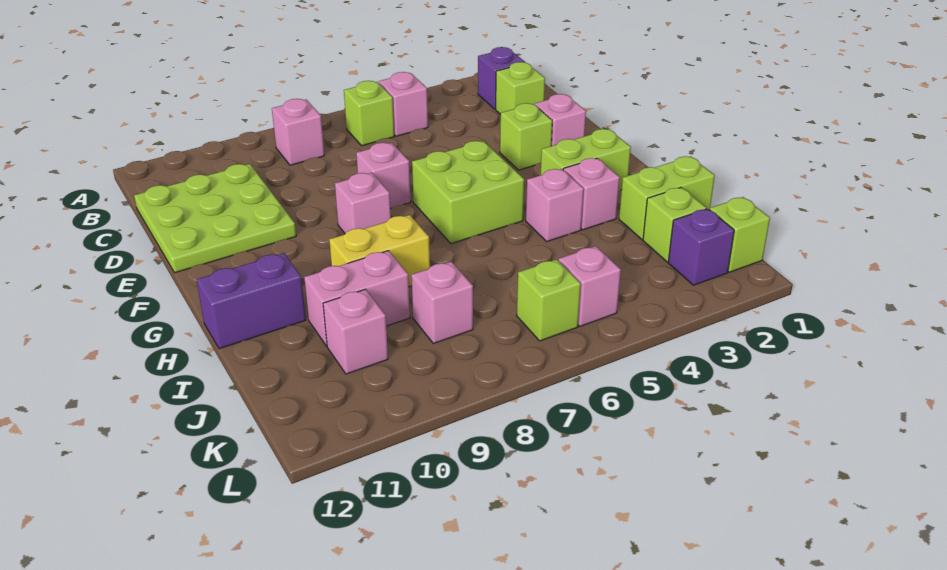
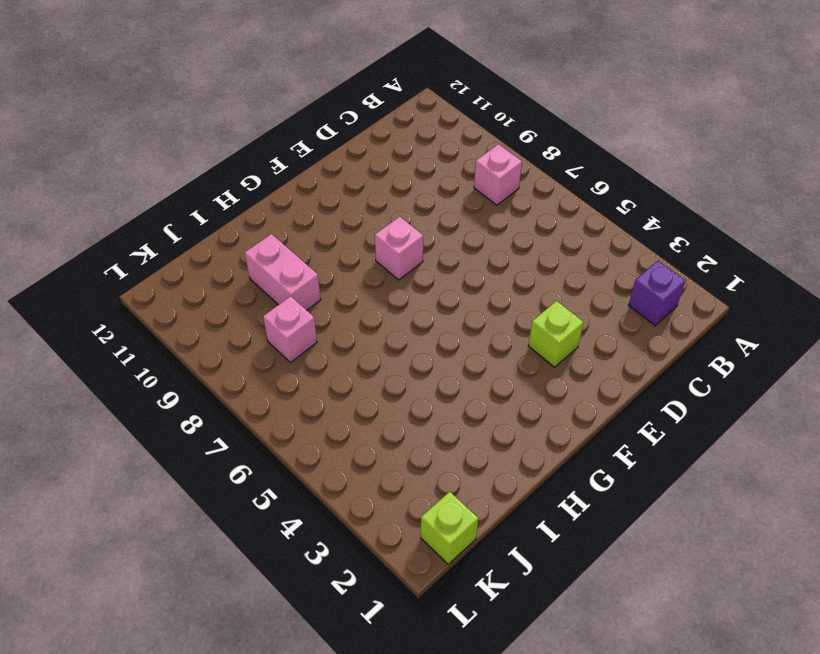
none -> pink 1x1 brick [379,72,428,136]
none -> lime 1x1 brick [344,81,394,146]
none -> lime 1x1 brick [496,62,545,114]

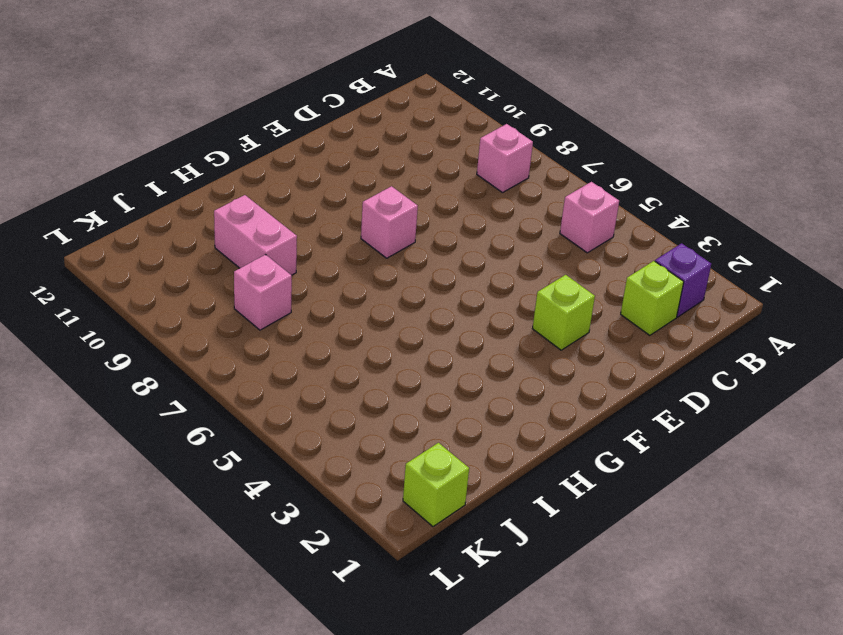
none -> lime 1x1 brick [344,81,394,146]
none -> lime 3x3 plate [134,164,296,273]
none -> pink 1x1 brick [534,94,586,146]

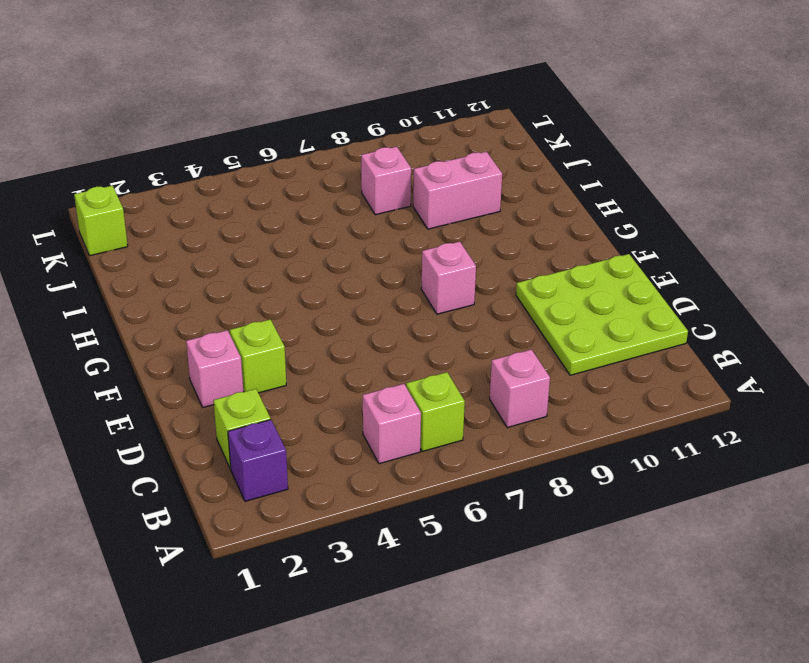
none -> pink 1x1 brick [356,143,411,208]
none -> lime 2x2 brick [412,141,524,244]
none -> lime 1x2 brick [541,129,631,190]

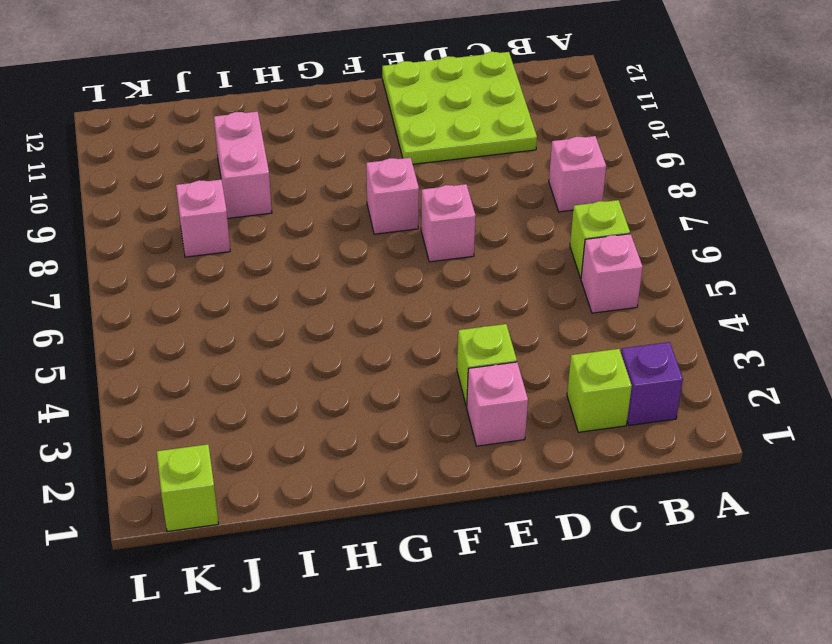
none -> lime 2x2 brick [412,141,524,244]
none -> lime 1x2 brick [541,129,631,190]
none -> pink 1x1 brick [563,158,620,230]

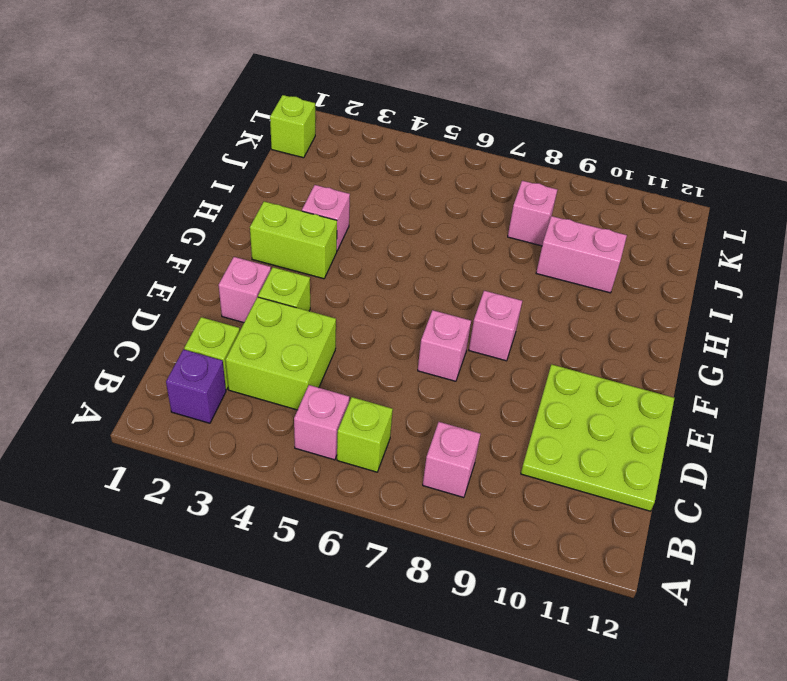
lime 2x2 brick [226,297,336,410] -> lime 2x2 brick moved to [412,141,524,244]
none -> pink 1x1 brick [526,169,584,241]
none -> yellow 1x2 brick [329,215,430,287]
none -> purple 1x2 brick [197,253,306,349]

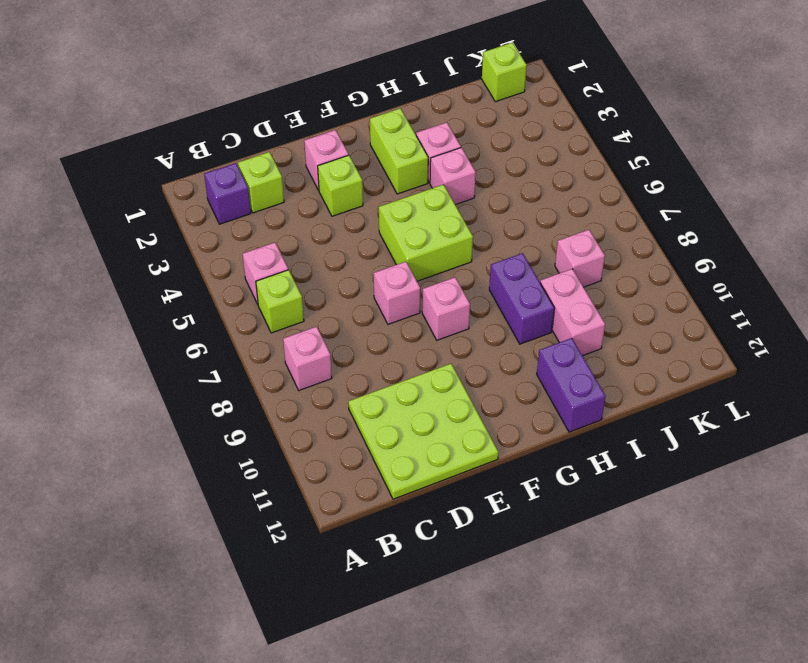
purple 1x2 brick [489,253,554,344] -> yellow 1x2 brick [329,215,430,287]
none -> lime 1x2 brick [619,156,715,239]
none -> lime 1x1 brick [643,187,706,262]
none -> pink 1x1 brick [323,289,388,374]

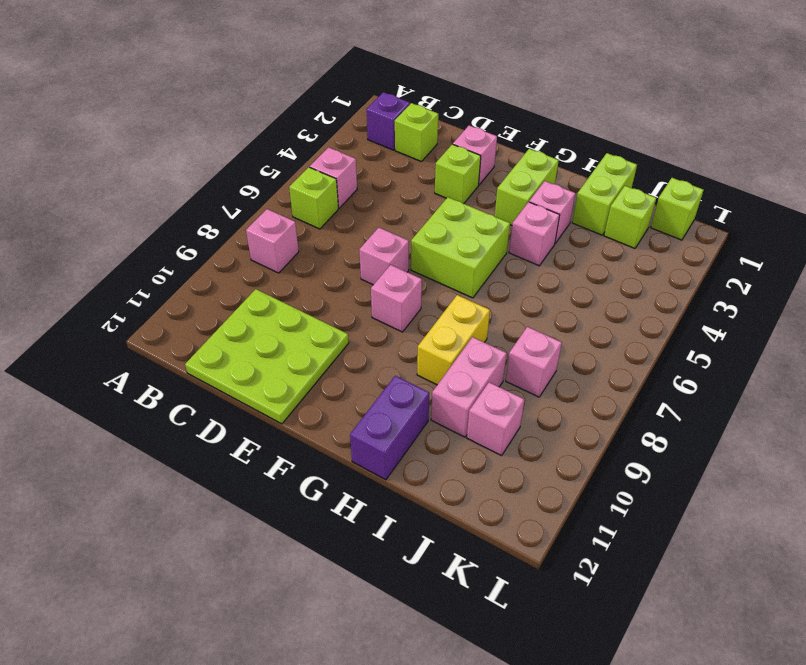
none -> purple 1x1 brick [668,209,734,285]
none -> pink 1x1 brick [558,246,621,326]
none -> lime 1x1 brick [517,259,581,341]

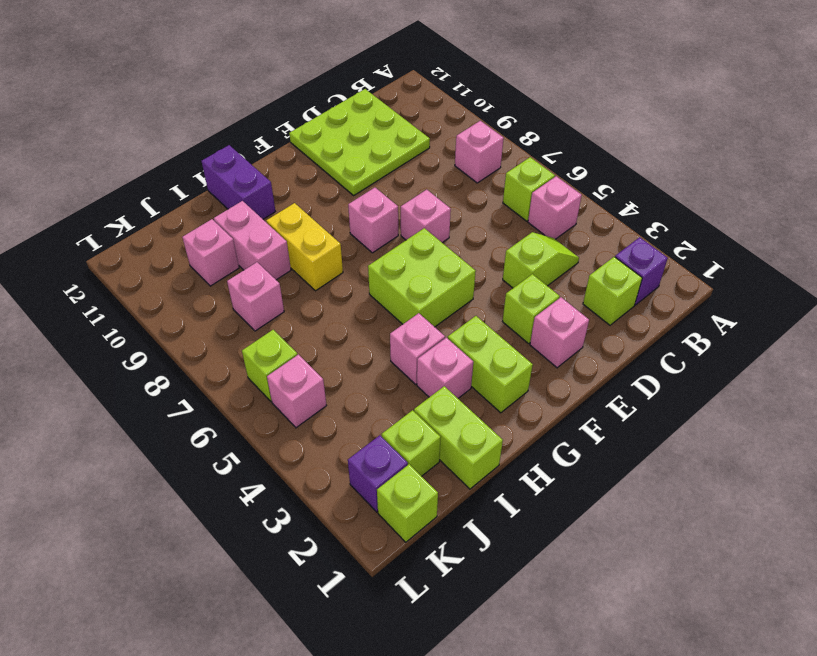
lime 1x2 slope [503,232,579,288] -> none

